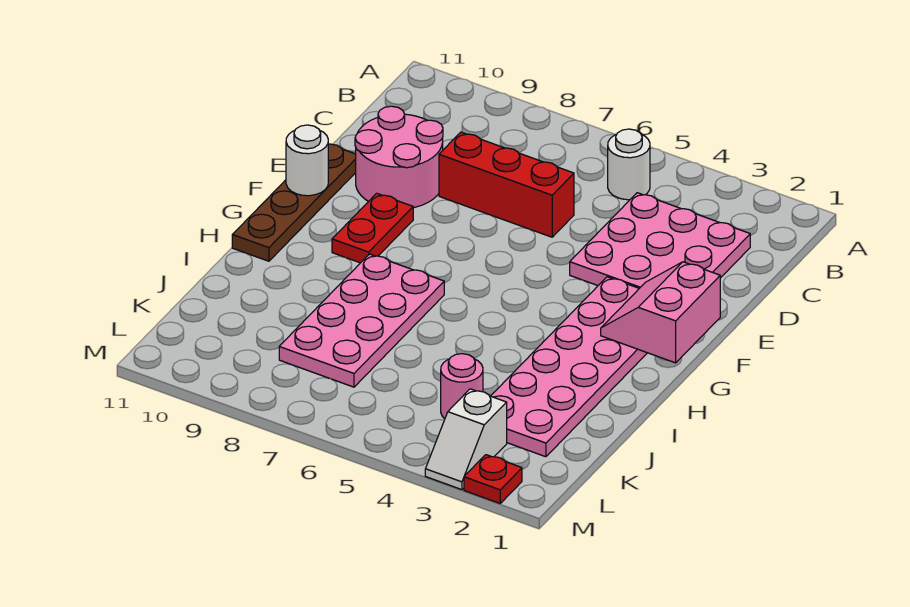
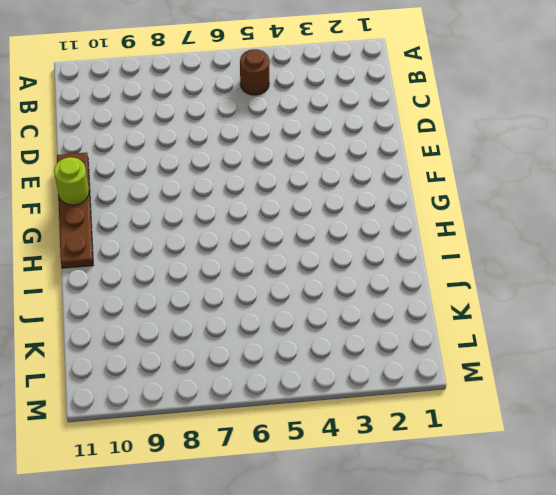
brown 1x1 round brick [240,49,270,95] -> white 1x1 round brick [608,129,650,200]
lime 1x1 round brick [54,157,89,205] -> white 1x1 round brick [286,125,328,196]
none -> pink 3x3 plate [570,193,750,288]
none -> red 1x3 brick [439,132,574,237]
none -> pink 2x2 round brick [355,106,443,208]

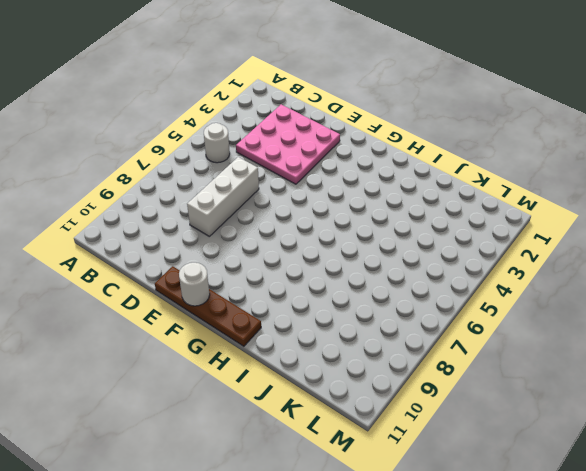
white 1x3 brick [187,157,259,236] -> red 1x3 brick [439,132,574,237]
none -> pink 2x2 round brick [355,106,443,208]
none -> pink 2x6 plate [491,277,647,457]
none -> red 1x2 plate [332,193,413,263]

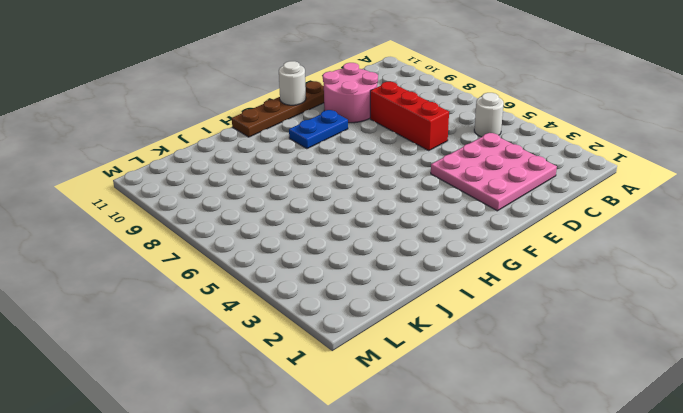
blue 1x2 plate [289,110,348,149] -> red 1x2 plate [332,193,413,263]
none -> pink 2x6 plate [491,277,647,457]
none -> pink 2x4 plate [279,254,444,387]
none -> pink 1x1 round brick [441,354,483,419]

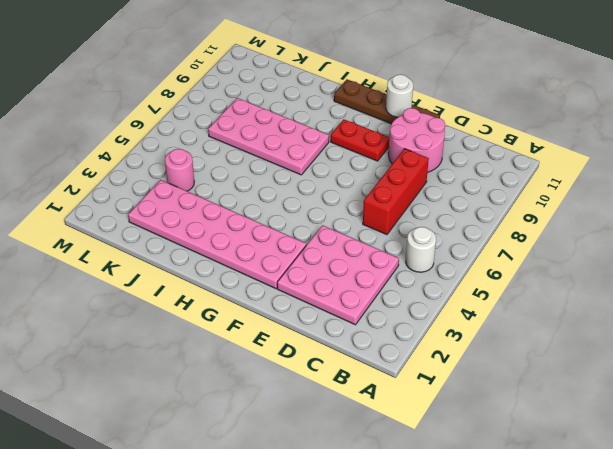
none -> white 1x2 slope [425,389,507,490]
none -> red 1x1 plate [464,455,522,503]
none -> pink 2x2 slope [601,262,720,363]

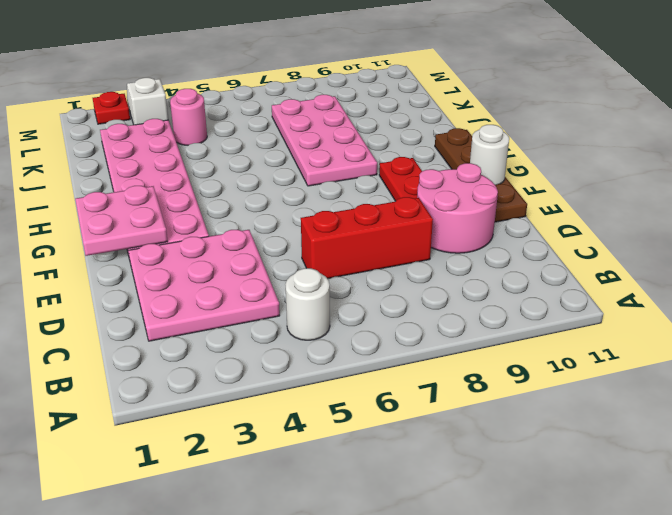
pink 2x2 plate [75,186,168,256] -> pink 2x2 slope [601,262,720,363]

